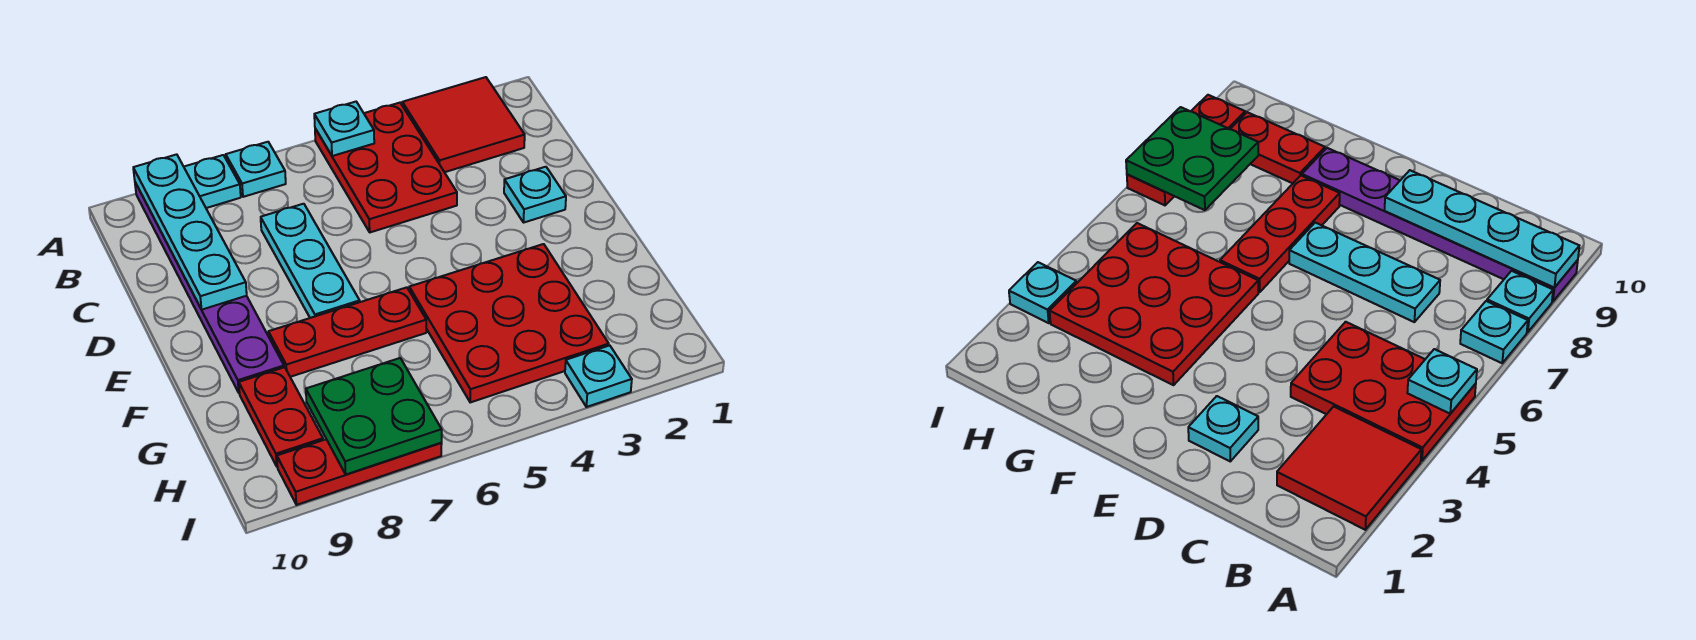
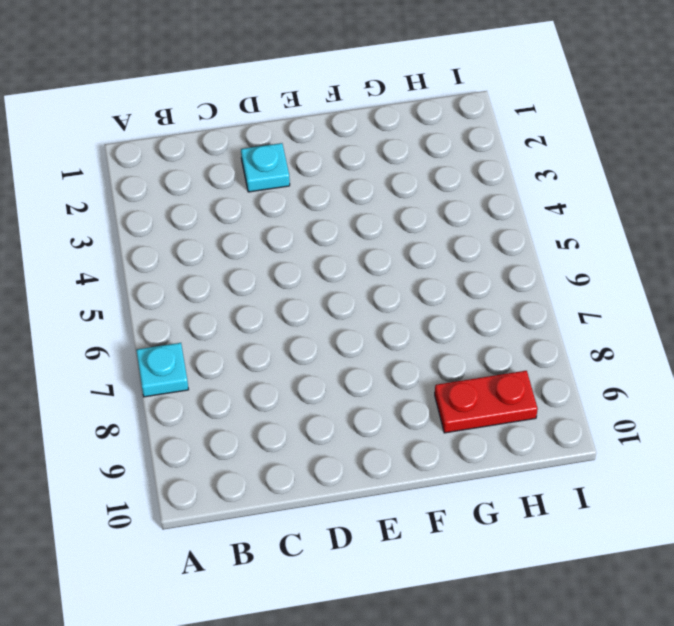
none -> red 2x2 tile [402,77,525,172]
none -> red 2x3 plate [315,103,457,232]
none -> cyan 1x1 plate [184,155,241,208]

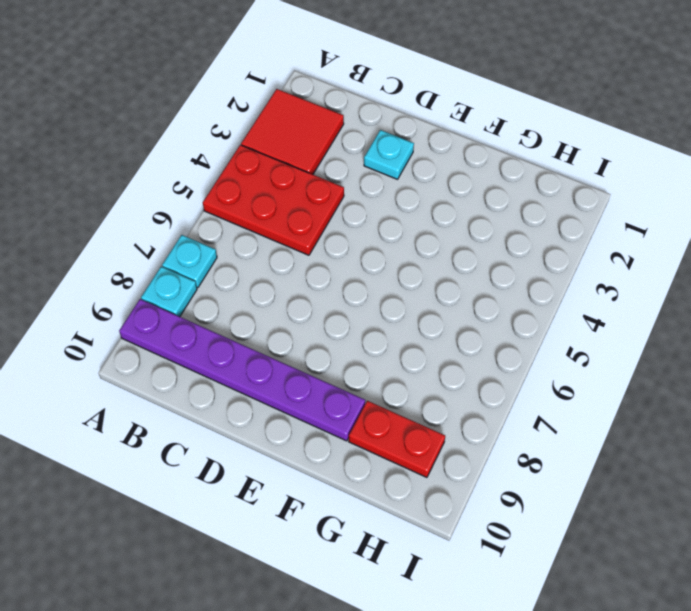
none -> cyan 1x3 plate [261,204,360,318]
none -> red 3x3 plate [409,244,609,402]
none -> red 1x3 plate [268,287,426,377]

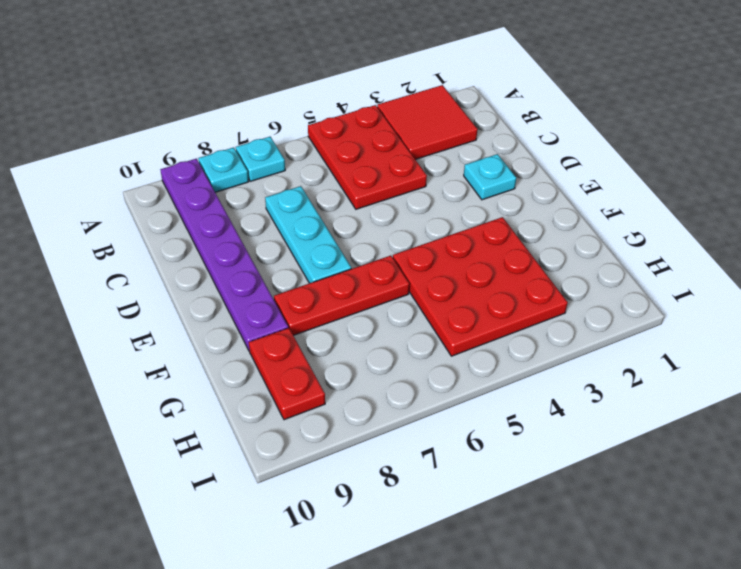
none -> cyan 1x1 plate [565,345,632,407]
none -> red 1x3 plate [277,439,442,505]
none -> cyan 1x1 plate [314,102,374,156]

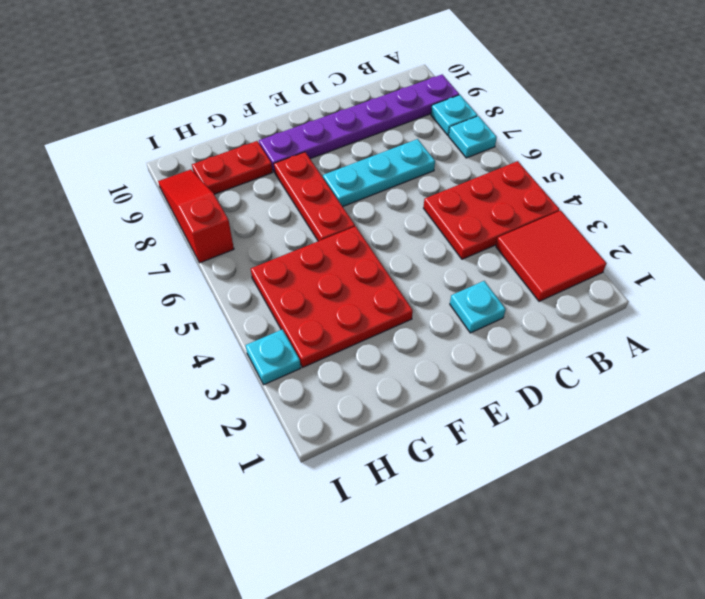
red 1x3 slope [158,169,234,263] -> red 1x3 plate [277,439,442,505]
none -> cyan 1x1 plate [314,102,374,156]
none -> cyan 1x4 plate [133,154,247,310]
none -> green 2x2 plate [306,358,442,474]

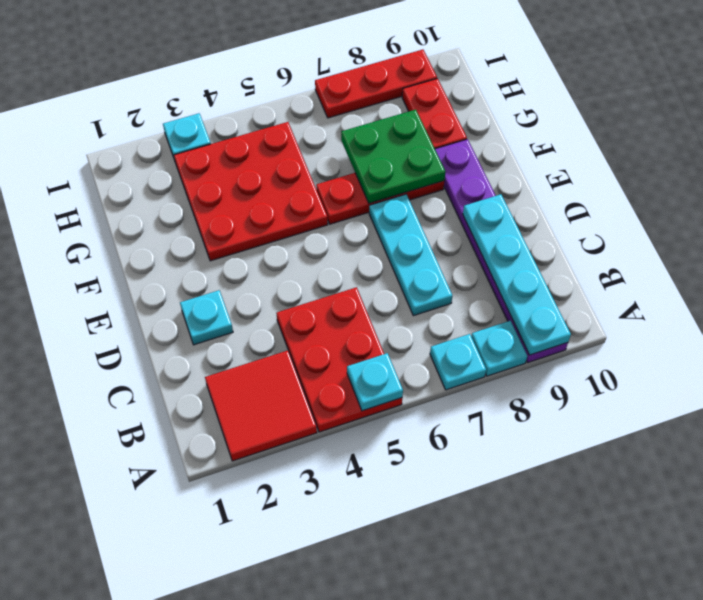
green 2x2 plate [341,110,445,203] -> green 2x2 plate moved to [306,358,442,474]

